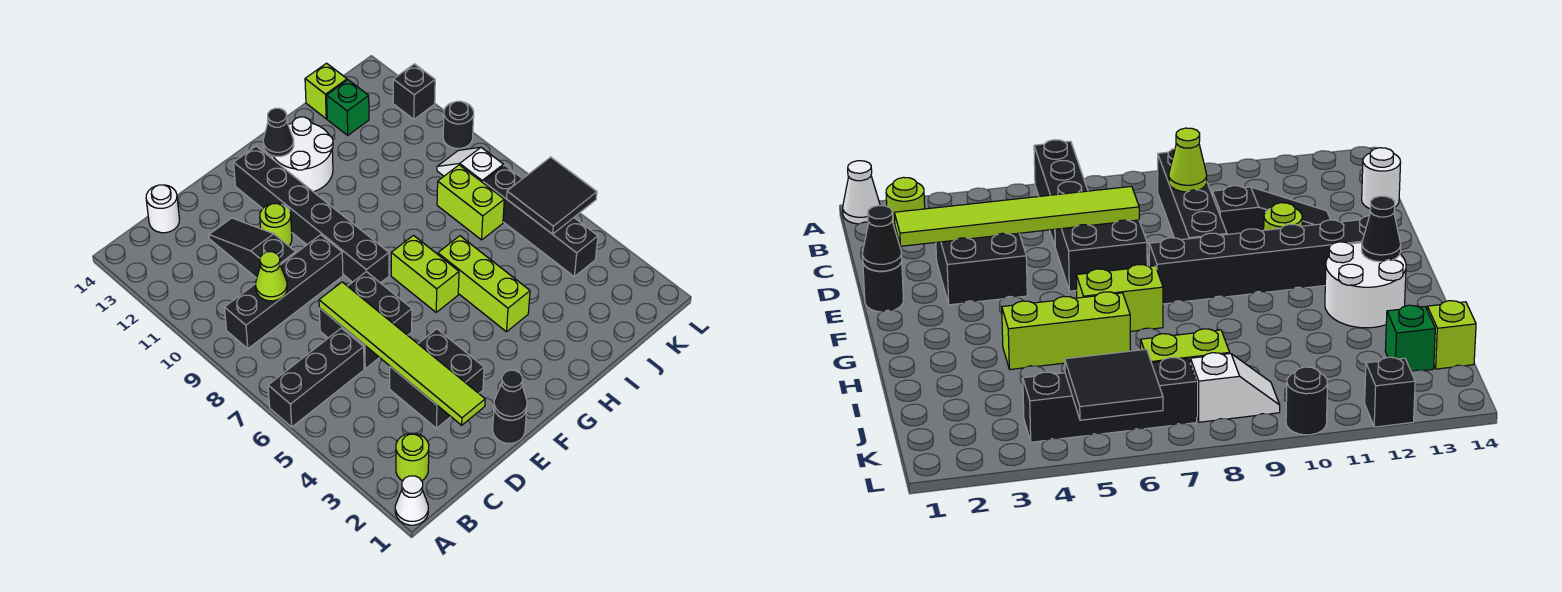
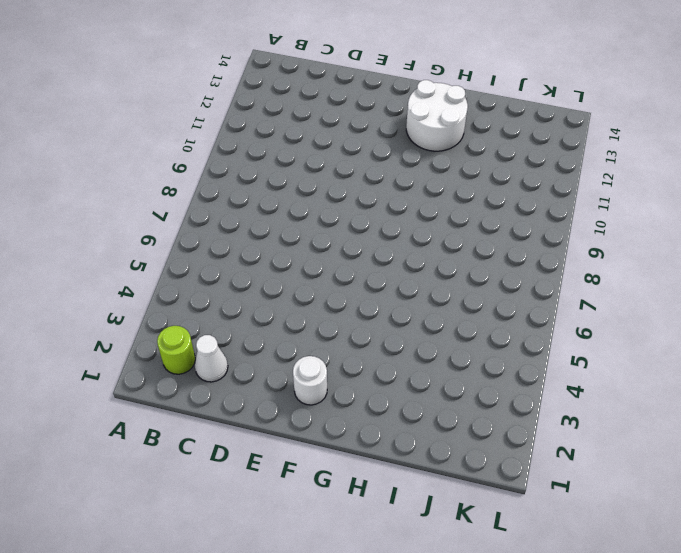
white 1x1 cone [195,335,228,382] -> white 1x1 cone moved to [395,476,428,525]
white 1x1 round brick [293,356,327,405] -> white 1x1 round brick moved to [146,185,179,233]
none -> black 1x3 brick [268,328,364,427]
none -> black 1x4 brick [224,235,343,349]
none -> black 2x2 brick [390,329,484,428]

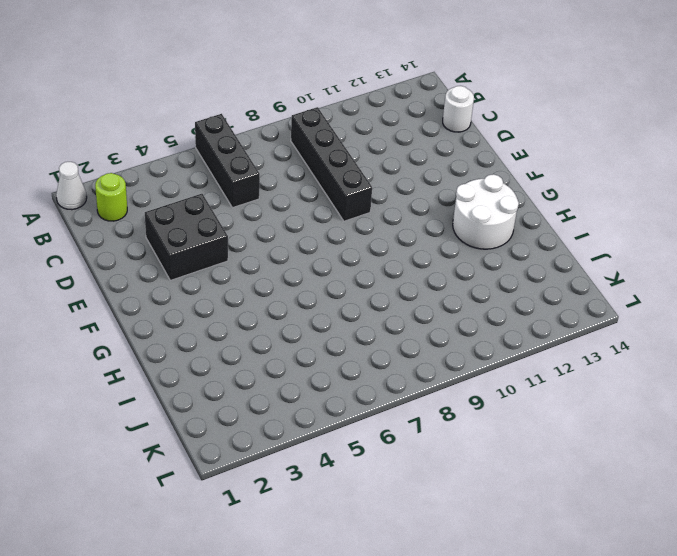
none -> black 2x2 brick [319,272,412,369]
none -> black 1x3 slope [209,218,296,278]
none -> black 1x1 round brick [493,410,527,443]

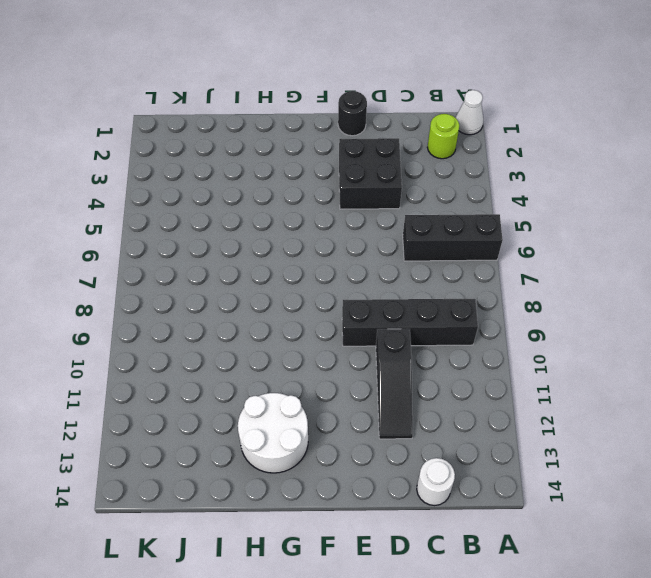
none -> black 2x2 brick [319,272,412,369]
none -> lime 1x1 round brick [260,203,292,246]
none -> black 1x6 brick [234,146,389,283]

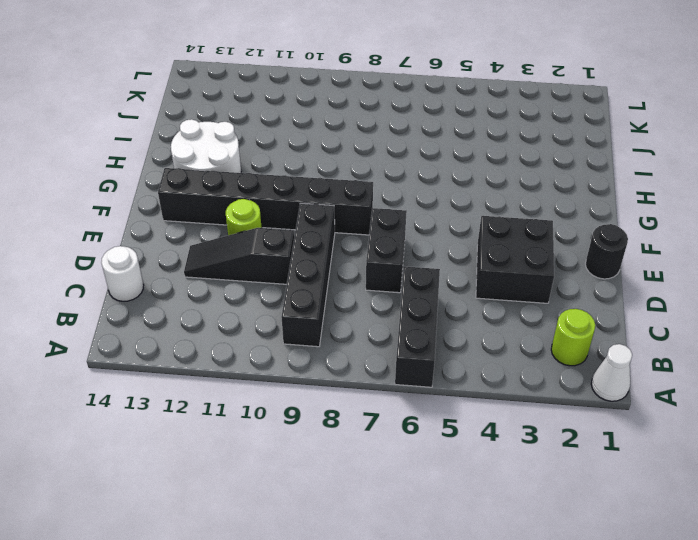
black 1x2 brick [366,208,407,293] -> black 2x2 brick [319,272,412,369]
none -> lime 1x2 brick [391,235,459,312]
none -> lime 1x3 brick [438,236,530,332]
none -> lime 1x2 brick [437,165,504,240]

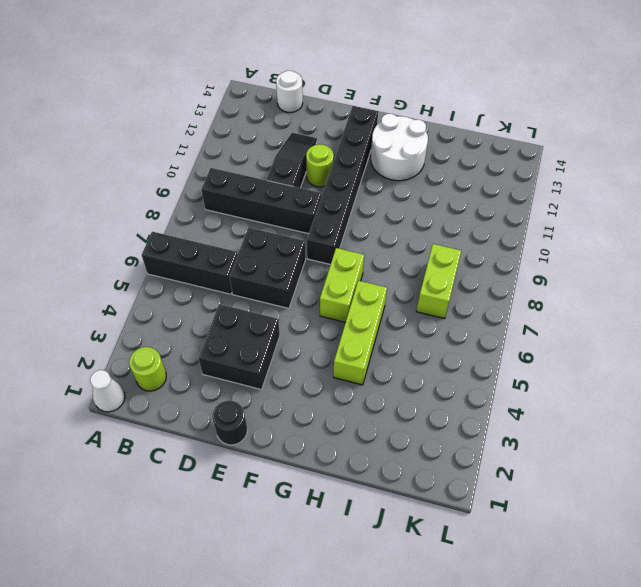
none -> green 1x1 brick [327,80,369,135]
none -> lime 1x1 brick [305,63,347,119]
none -> black 1x4 brick [483,165,598,277]

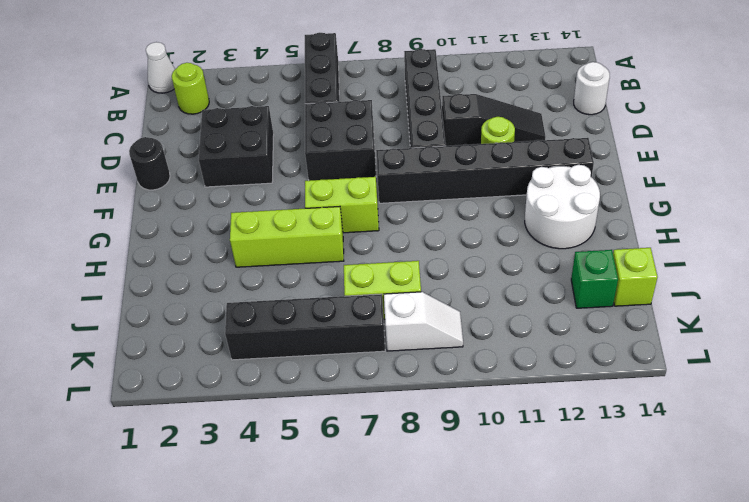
none -> black 1x1 round brick [443,101,474,149]
none -> black 1x1 brick [393,64,435,119]
none -> lime 1x1 cone [256,252,287,301]

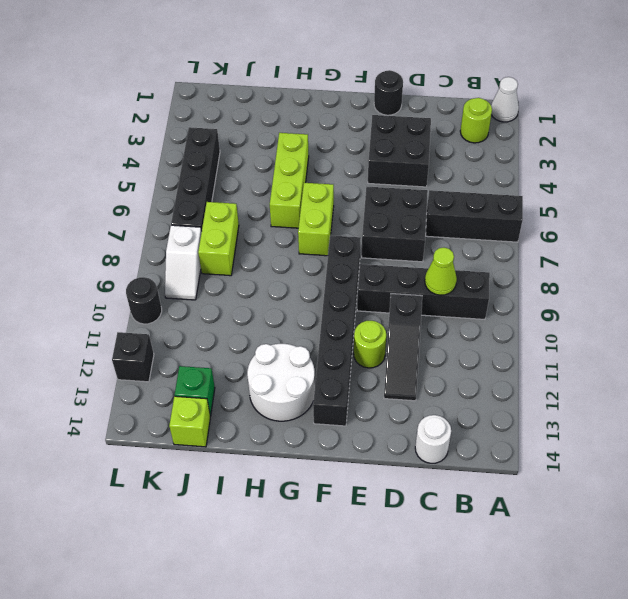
none -> lime 1x6 tile [319,282,485,425]
none -> black 1x1 cone [494,370,527,420]
none -> black 1x1 cone [263,108,294,156]

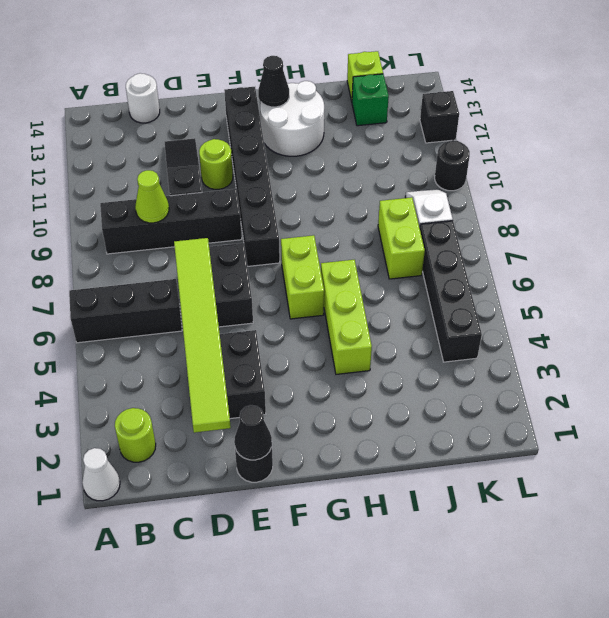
none -> black 2x2 tile [507,157,597,234]

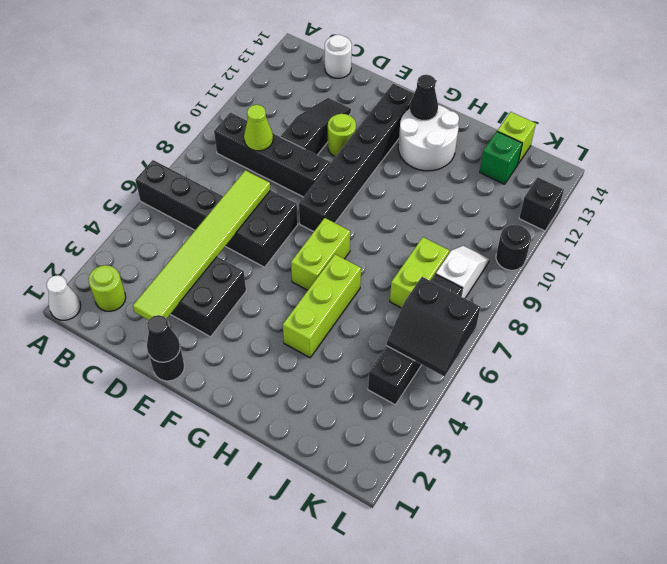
black 2x2 slope [386,277,480,377] -> black 2x2 tile [507,157,597,234]

